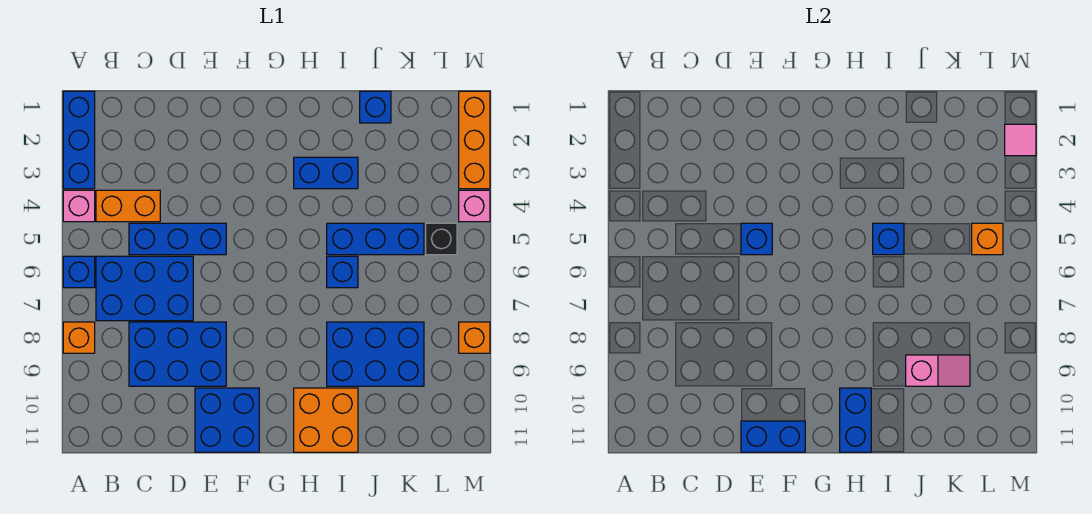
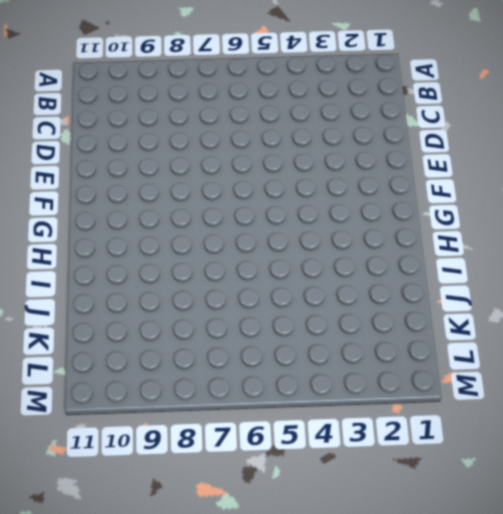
none -> blue 1x3 brick [63,91,95,189]
none -> pink 1x1 brick [63,190,95,222]
none -> blue 1x1 brick [63,256,95,288]

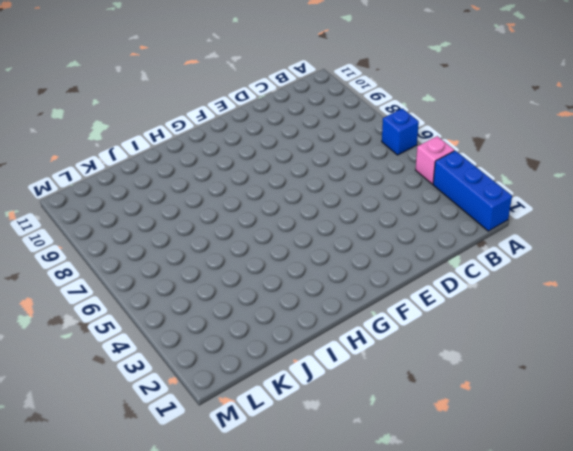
none -> orange 1x1 brick [63,322,95,353]
none -> orange 1x2 brick [96,190,160,222]
none -> blue 2x3 brick [96,256,193,321]

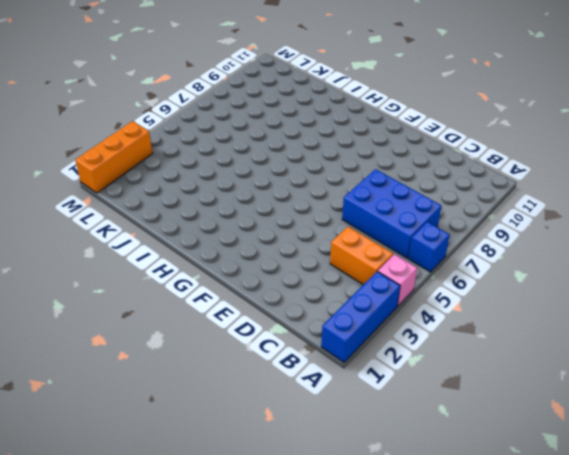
none -> orange 1x1 brick [63,322,95,353]
none -> blue 1x3 brick [129,223,226,255]
none -> blue 2x3 brick [129,322,226,386]

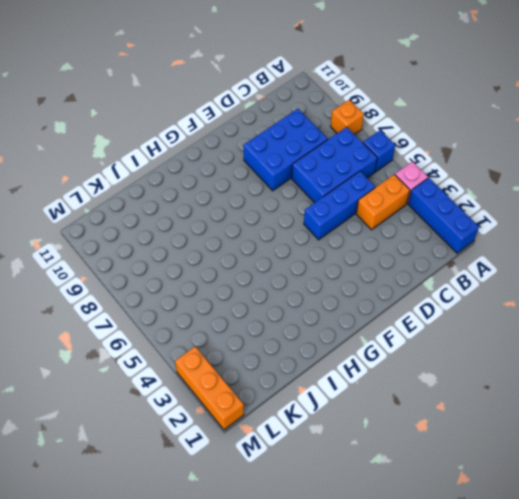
none -> blue 2x2 brick [195,388,259,452]
none -> blue 1x2 brick [294,157,358,189]
none -> orange 2x2 brick [294,388,358,452]

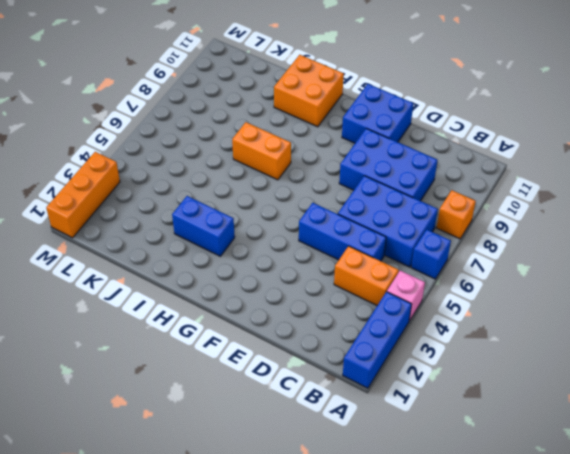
orange 1x2 brick [232,122,291,180] -> none
none -> blue 1x3 brick [327,223,424,255]
none -> blue 1x1 brick [327,256,358,288]
none -> blue 2x3 brick [327,322,424,386]

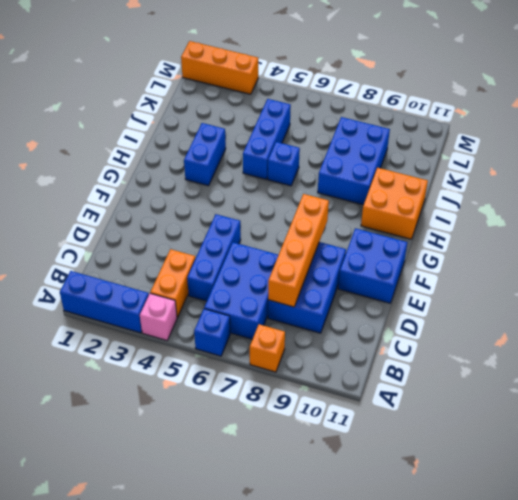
orange 1x4 brick [268,194,329,307] -> none
none -> blue 1x1 brick [360,91,391,123]
none -> black 1x1 brick [426,223,457,255]
none -> pink 1x1 brick [459,190,490,222]

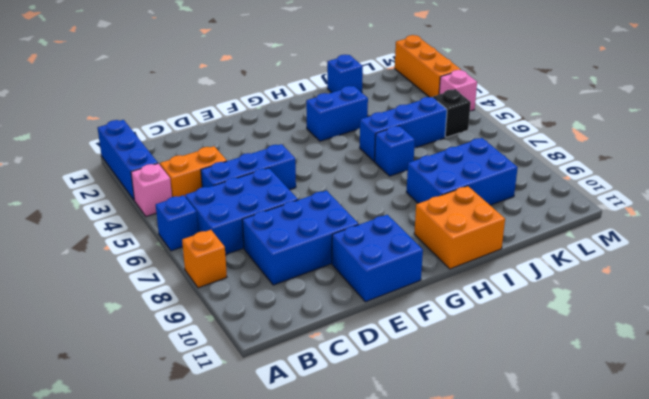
none -> orange 1x1 brick [459,322,490,353]
none -> blue 1x1 brick [741,223,772,255]
none -> blue 1x2 brick [741,421,805,452]

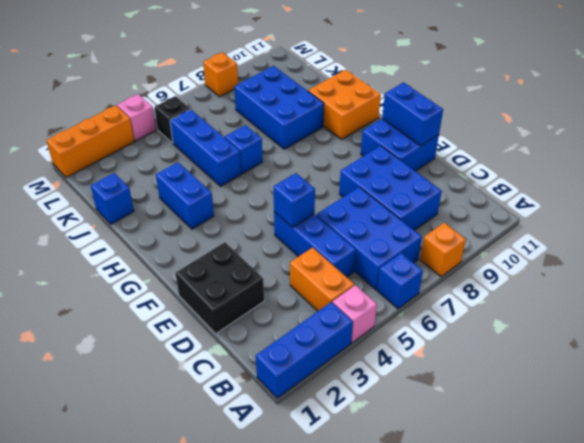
black 2x2 brick [176,242,264,334] -> none
none -> blue 1x2 brick [840,388,871,452]
none -> blue 1x1 brick [873,223,904,255]
none -> pink 1x2 slope [906,355,970,386]

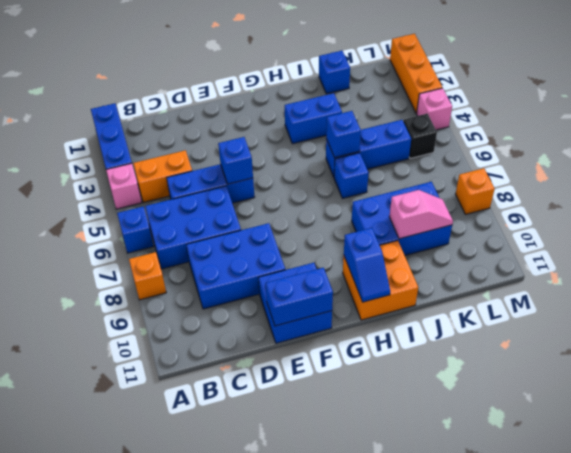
blue 1x2 slope [344,228,390,302] -> blue 1x2 brick [840,388,871,452]
none -> orange 1x1 brick [972,223,1003,255]
none -> pink 1x1 tile [1005,124,1036,156]

